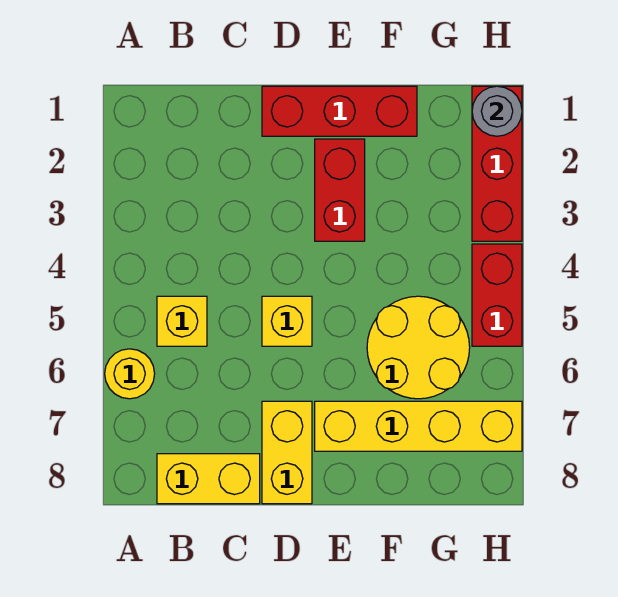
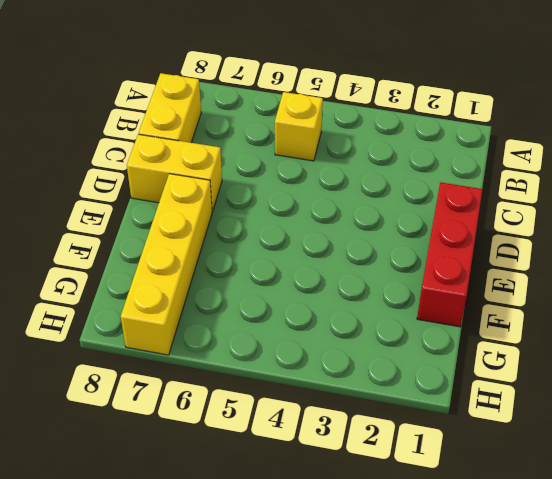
none -> yellow 1x1 round brick [105,349,155,399]
none -> yellow 1x1 brick [262,296,312,346]
none -> red 1x2 brick [315,139,365,241]

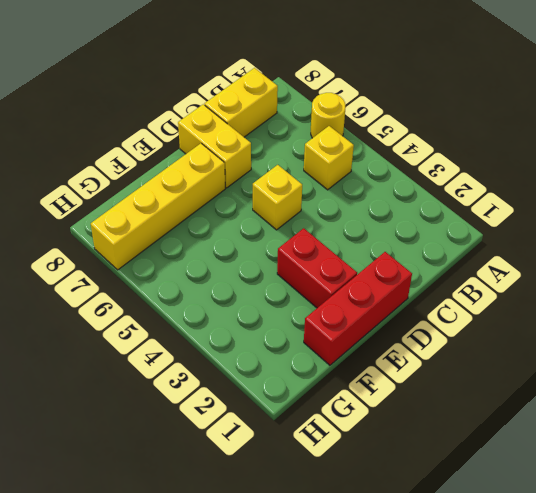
none -> yellow 2x2 round brick [367,296,470,399]
none -> red 1x3 brick [472,86,522,241]
none -> red 1x2 brick [472,244,522,346]

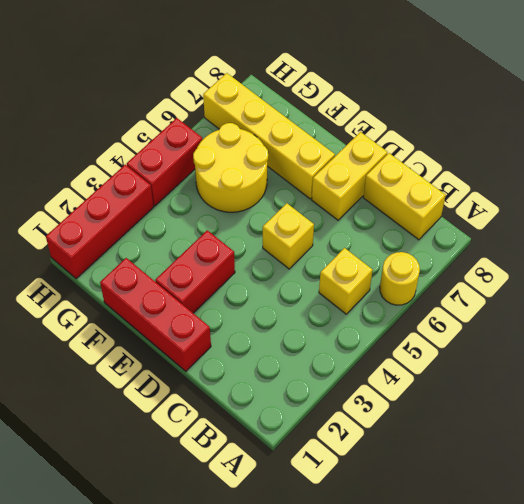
none -> grey 1x1 round brick [472,86,522,136]

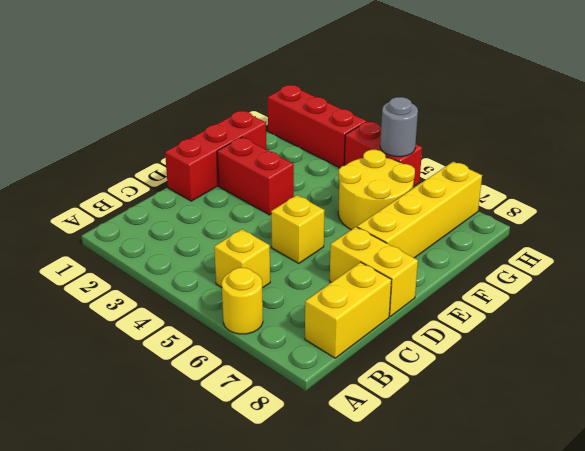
grey 1x1 round brick [380,97,418,157] -> grey 1x1 round brick moved to [472,86,522,136]

